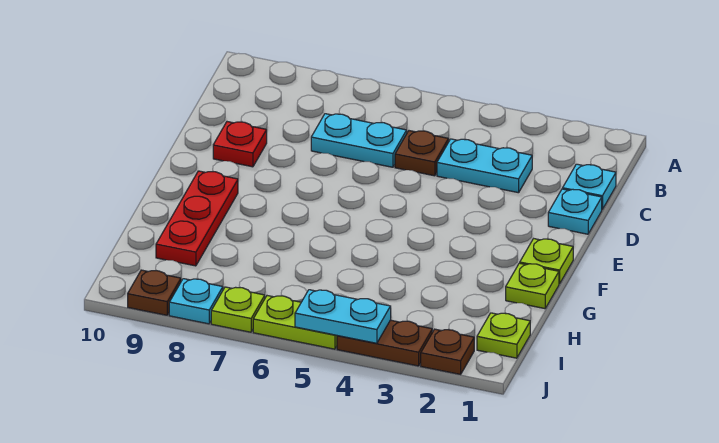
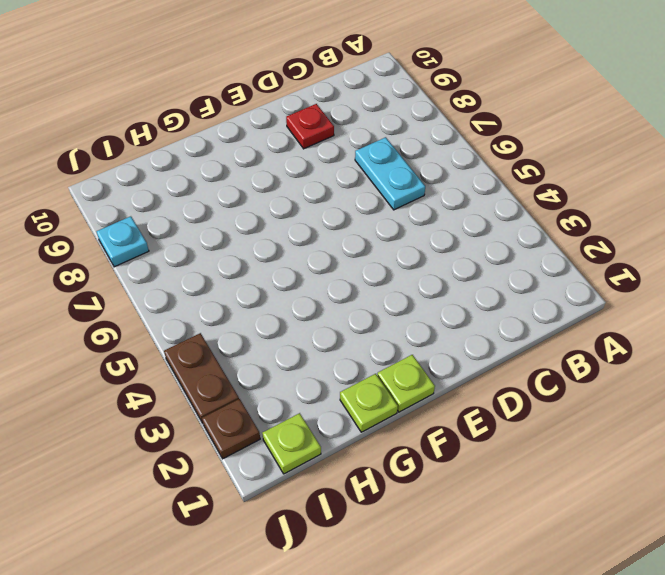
none -> cyan 1x1 plate [563,164,616,209]
none -> cyan 1x2 plate [437,139,532,193]
none -> brown 1x1 plate [395,131,449,176]

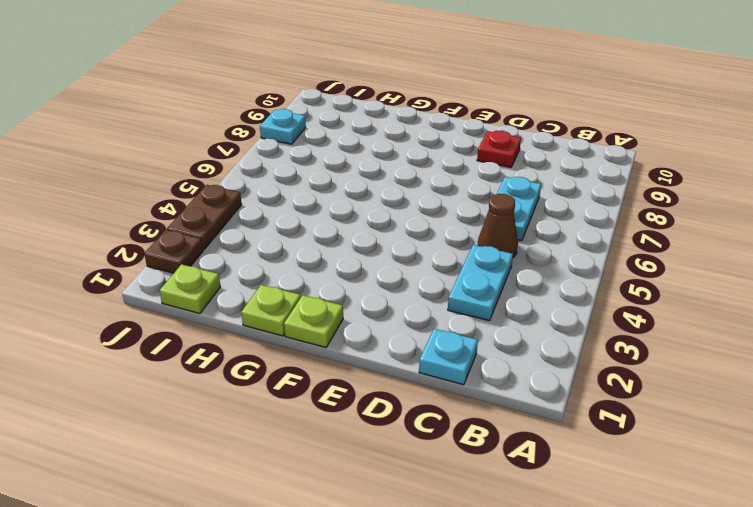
brown 1x1 cone [477,194,518,257] -> brown 1x1 plate [395,131,449,176]
none -> cyan 1x1 plate [548,189,602,234]
none -> red 1x3 plate [156,171,238,266]
none -> lime 1x2 plate [253,296,337,349]

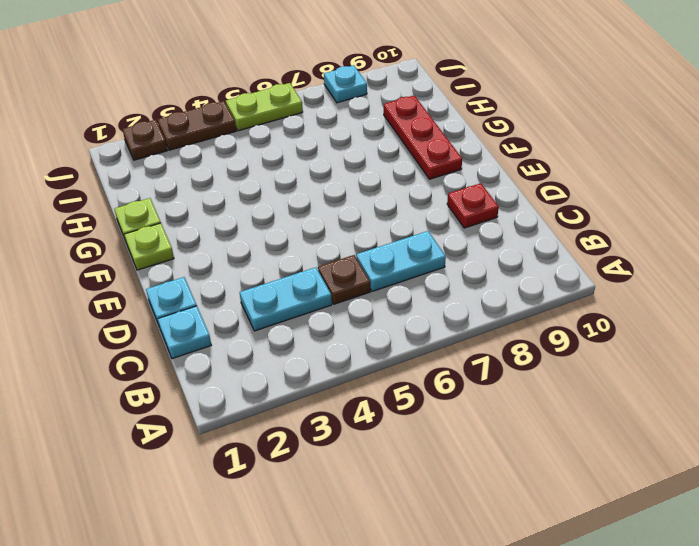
none -> lime 1x1 plate [477,313,530,358]
none -> lime 1x1 plate [211,287,265,332]
none -> brown 1x1 plate [128,270,181,315]

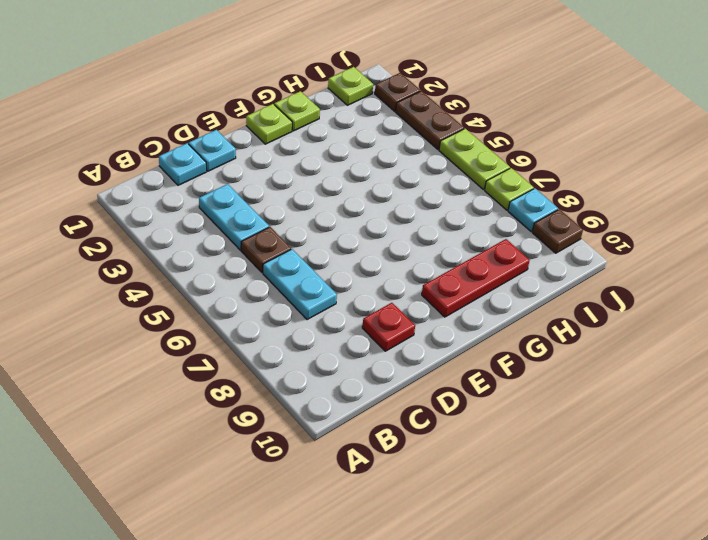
none -> cyan 1x2 plate [295,290,391,343]

